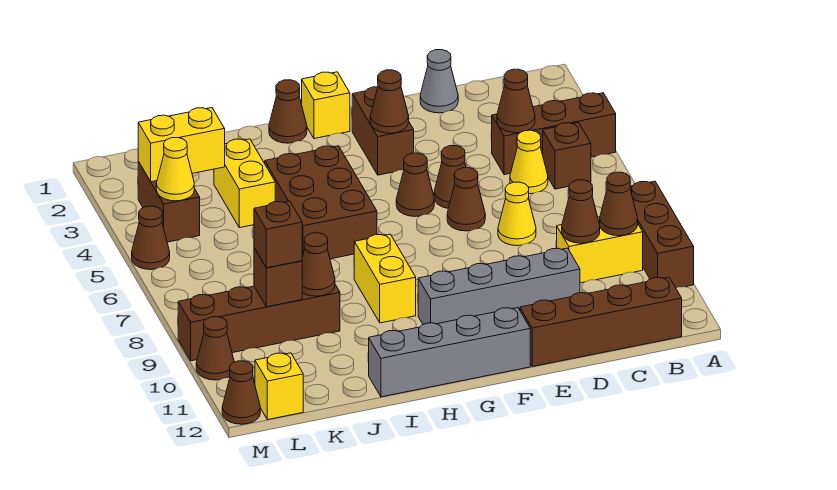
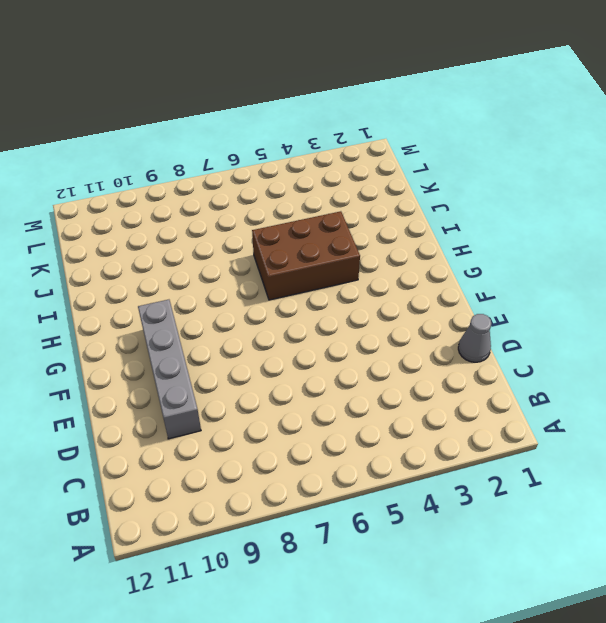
none -> brown 1x3 brick [492,93,616,175]
none -> brown 1x3 brick [630,181,694,288]
none -> brown 1x1 brick [543,122,591,189]
none -> yellow 1x2 brick [557,217,643,283]

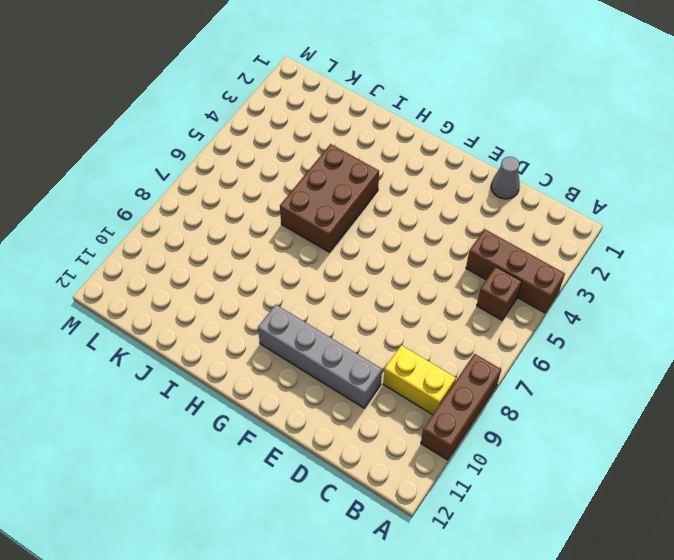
none -> brown 1x4 brick [520,277,682,367]
none -> yellow 1x1 cone [510,130,548,194]
none -> yellow 1x1 cone [498,182,536,246]
none -> brown 1x1 cone [434,146,466,208]

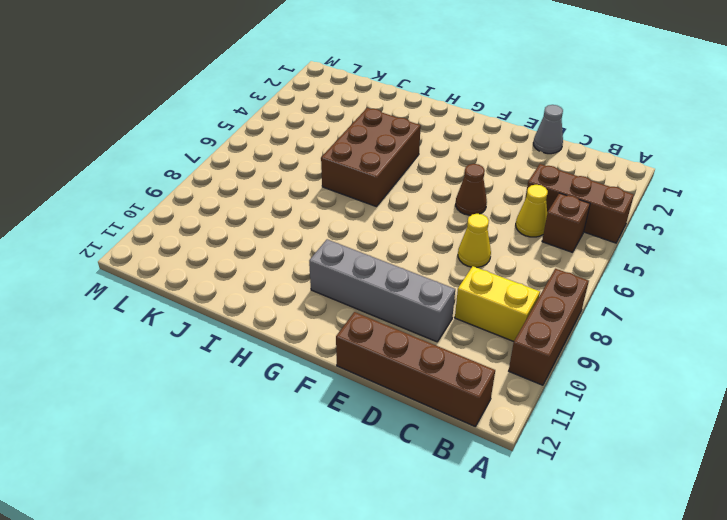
none -> brown 1x1 cone [447,168,485,231]
none -> brown 1x2 brick [352,87,414,175]
none -> brown 1x1 cone [396,153,434,217]
none -> grey 1x4 brick [369,308,530,397]

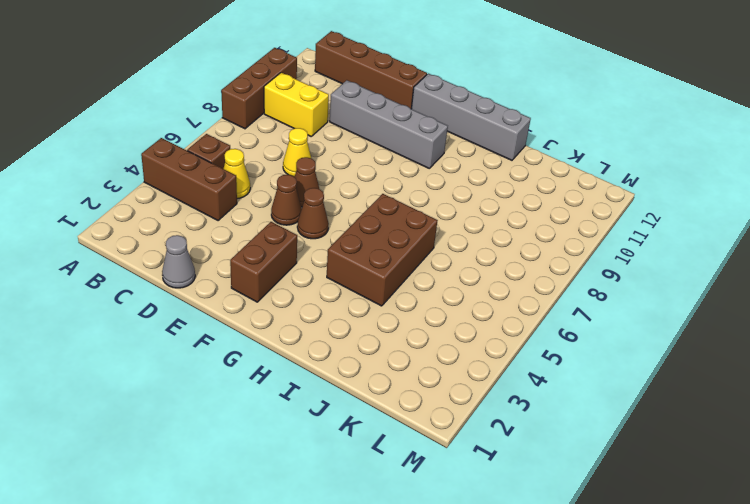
none -> yellow 1x1 brick [302,72,350,139]
none -> brown 1x1 cone [269,80,307,143]
none -> yellow 1x2 brick [354,234,416,323]
none -> yellow 1x2 brick [214,139,275,228]

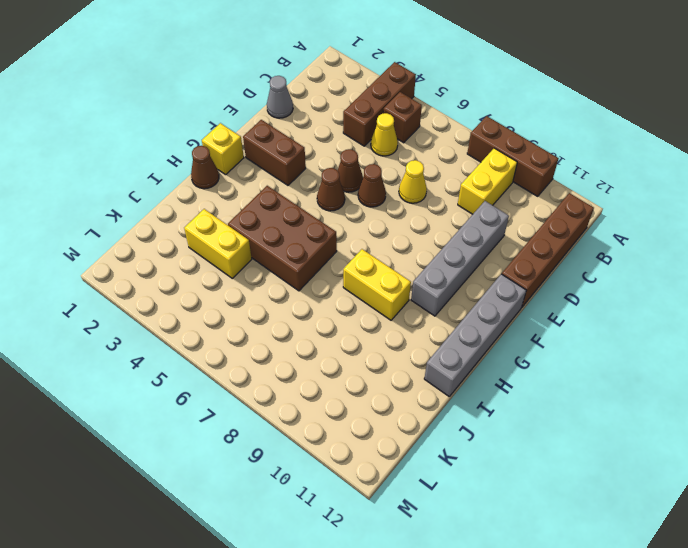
none -> brown 1x4 brick [178,285,340,361]
none -> brown 1x2 brick [138,162,200,242]
none -> yellow 1x1 brick [255,353,303,420]
none -> brown 1x1 cone [132,206,170,270]

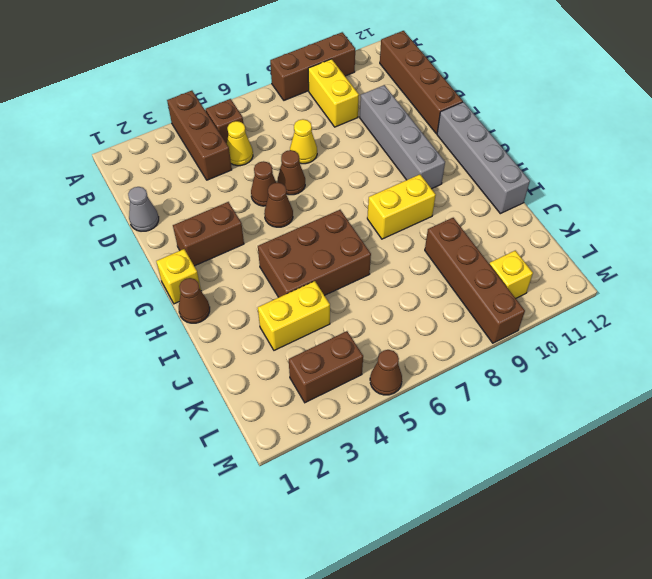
yellow 1x1 brick [490,251,533,298] -> yellow 1x1 brick moved to [255,353,303,420]
none -> brown 1x1 cone [196,317,234,380]
none -> brown 1x1 cone [222,361,260,424]
none -> brown 1x1 cone [600,172,638,236]
none -> brown 1x1 cone [497,69,535,133]

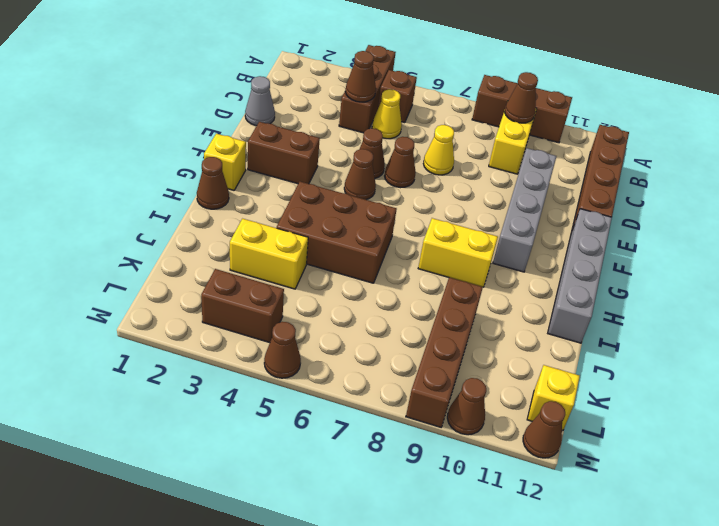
none -> brown 1x1 cone [562,180,600,243]
none -> brown 1x1 cone [370,70,409,133]
none -> brown 1x1 cone [302,233,335,296]
none -> yellow 1x2 brick [138,108,225,182]

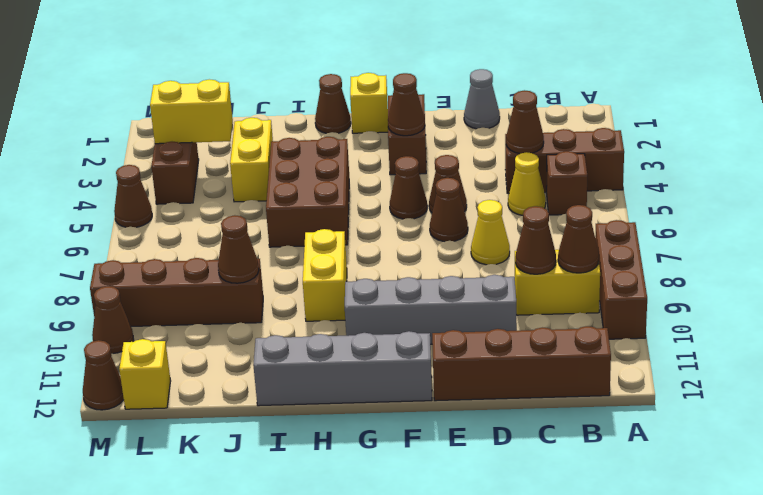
none -> brown 1x1 brick [254,248,302,307]
none -> yellow 1x1 cone [156,138,194,201]
none -> brown 1x1 brick [254,201,302,268]

